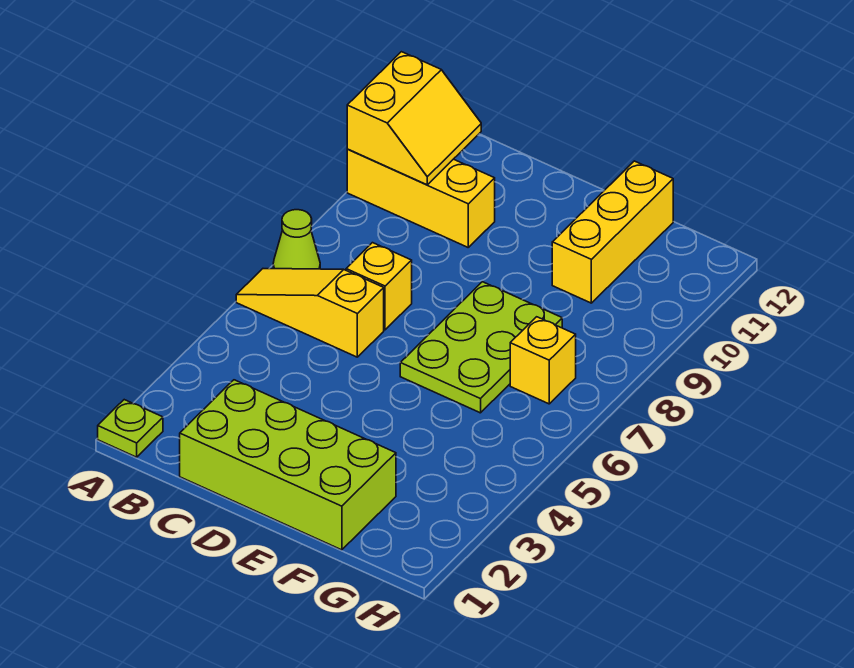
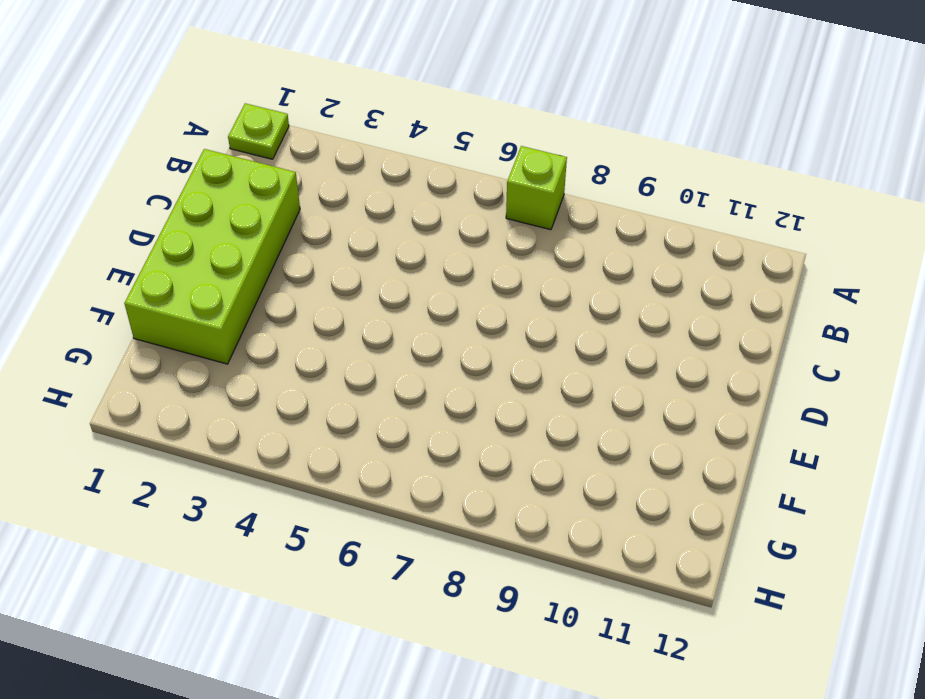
lime 1x1 brick [506,146,567,230] -> lime 1x1 cone [273,210,320,269]
none -> yellow 1x3 slope [236,269,384,357]
none -> yellow 1x3 brick [347,149,495,247]

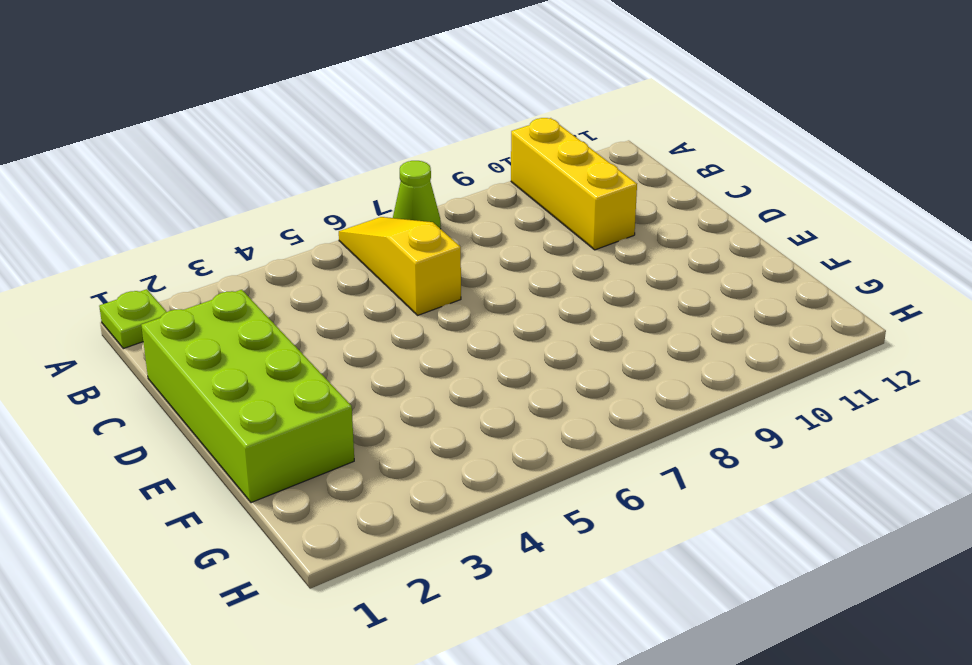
none -> yellow 1x1 brick [346,243,412,330]
none -> lime 2x3 plate [400,282,562,413]

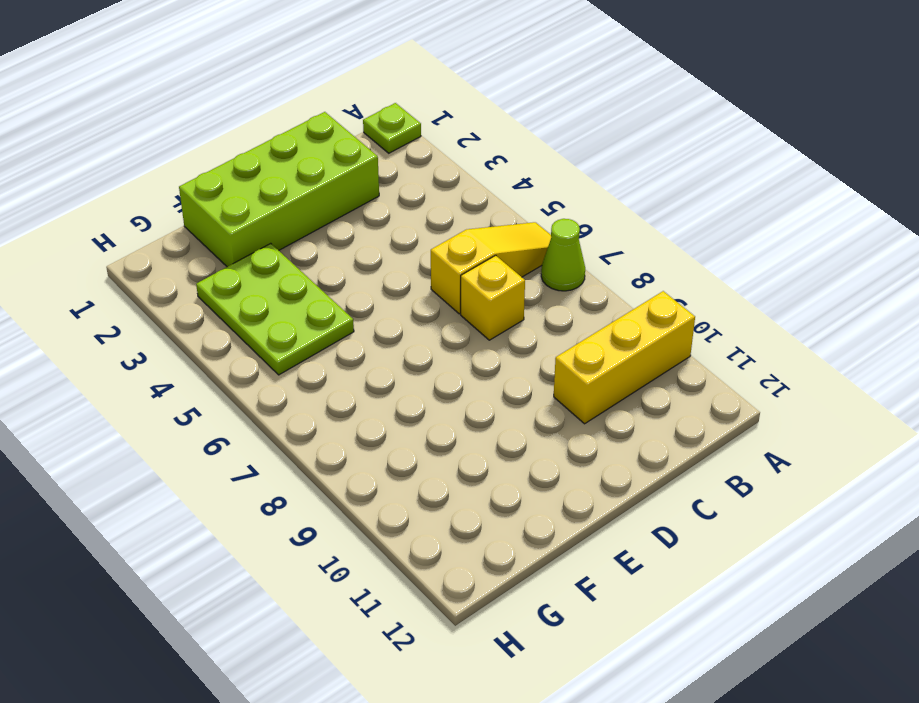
lime 2x3 plate [196,243,354,375] -> lime 2x3 plate moved to [400,282,562,413]
none -> yellow 1x3 brick [552,161,673,303]
none -> yellow 1x1 brick [510,317,576,404]

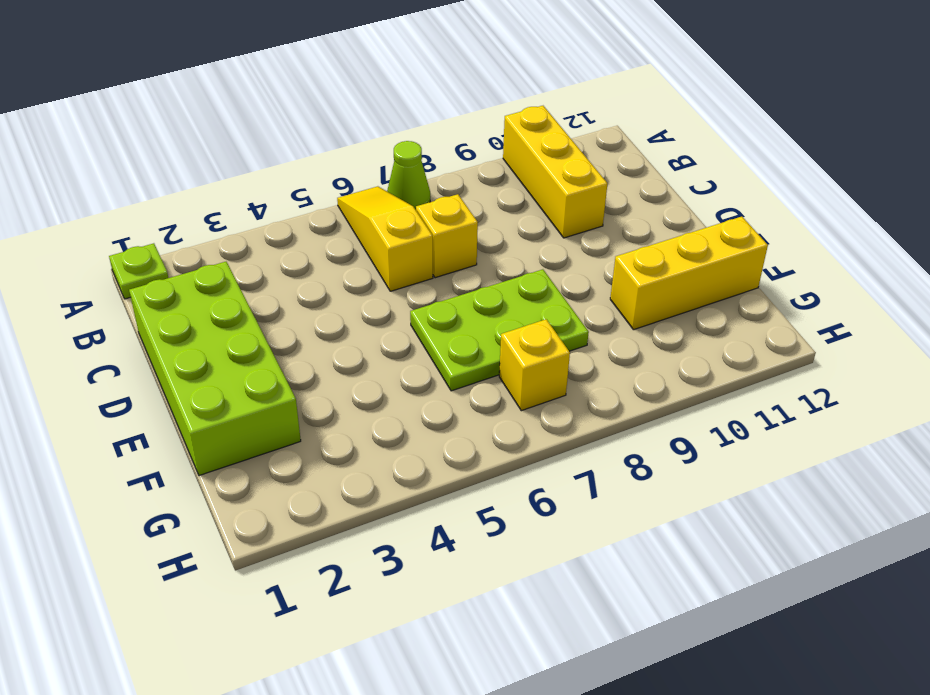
none -> yellow 2x2 slope [347,52,481,185]

